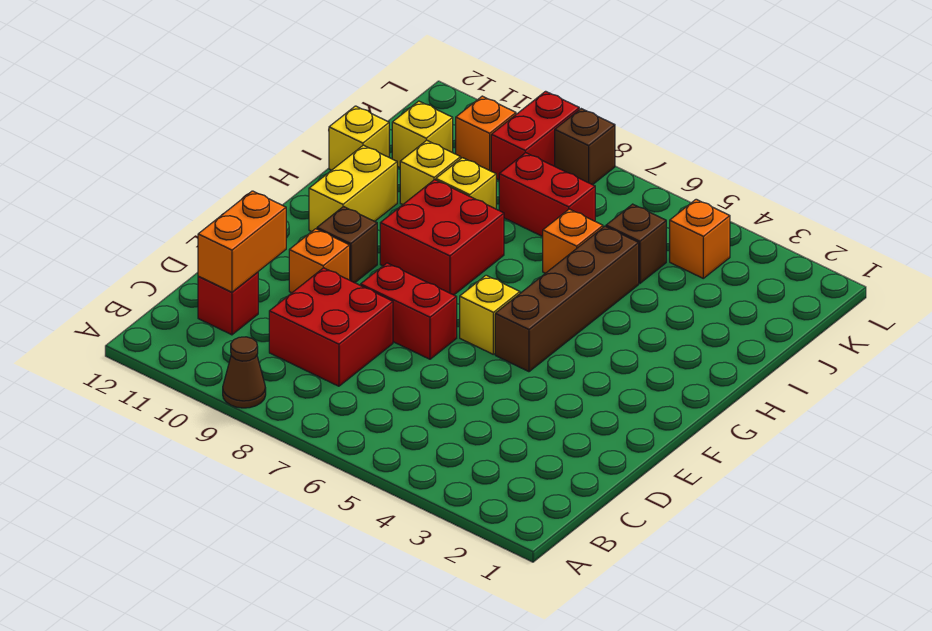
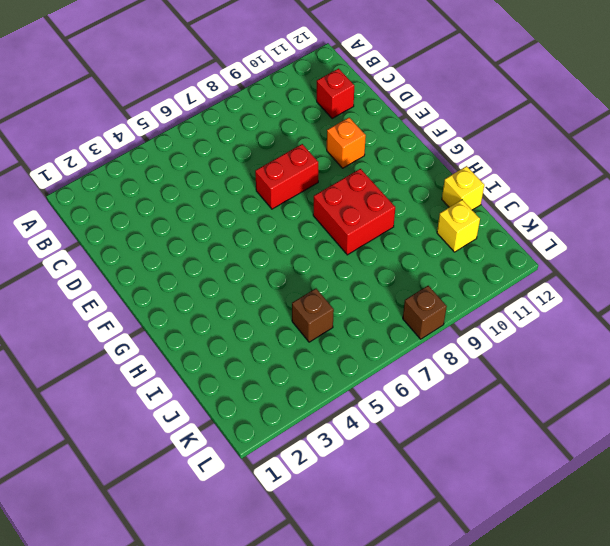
none -> brown 1x1 cone [223,337,266,408]
none -> red 2x2 brick [269,268,393,386]
none -> brown 1x4 brick [495,226,639,372]

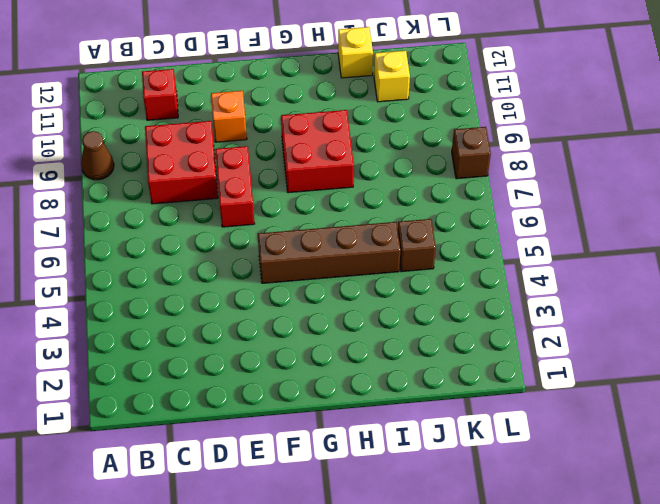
none -> yellow 1x1 brick [460,275,520,354]
none -> brown 1x1 brick [317,207,377,283]
none -> yellow 1x2 brick [309,145,397,232]

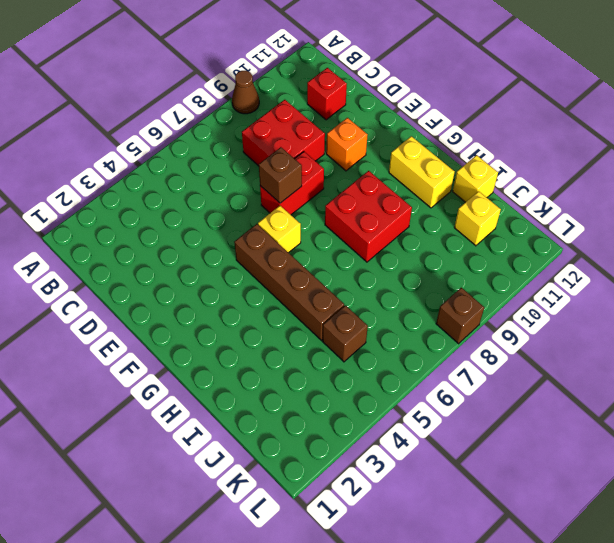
brown 1x1 brick [259,147,302,203] -> brown 1x1 brick moved to [317,207,377,283]
none -> orange 1x1 brick [543,209,603,273]
none -> yellow 1x1 brick [436,158,496,209]
none -> yellow 1x1 brick [400,140,461,204]

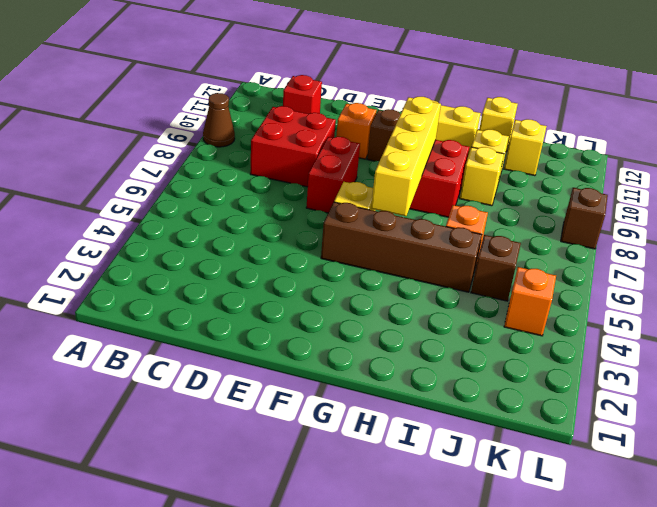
yellow 1x4 brick [371,97,441,216] -> none
none -> red 1x2 brick [499,153,595,237]
none -> red 1x2 brick [491,91,579,180]
none -> orange 1x1 brick [456,96,516,171]

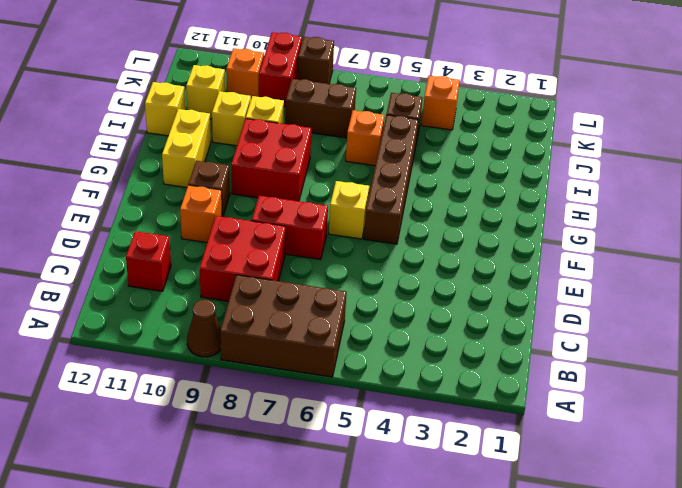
brown 2x3 brick [220,275,347,377] -> none
brown 1x2 brick [285,79,356,138] -> red 1x2 brick [499,153,595,237]
none -> orange 1x2 brick [198,191,286,292]

